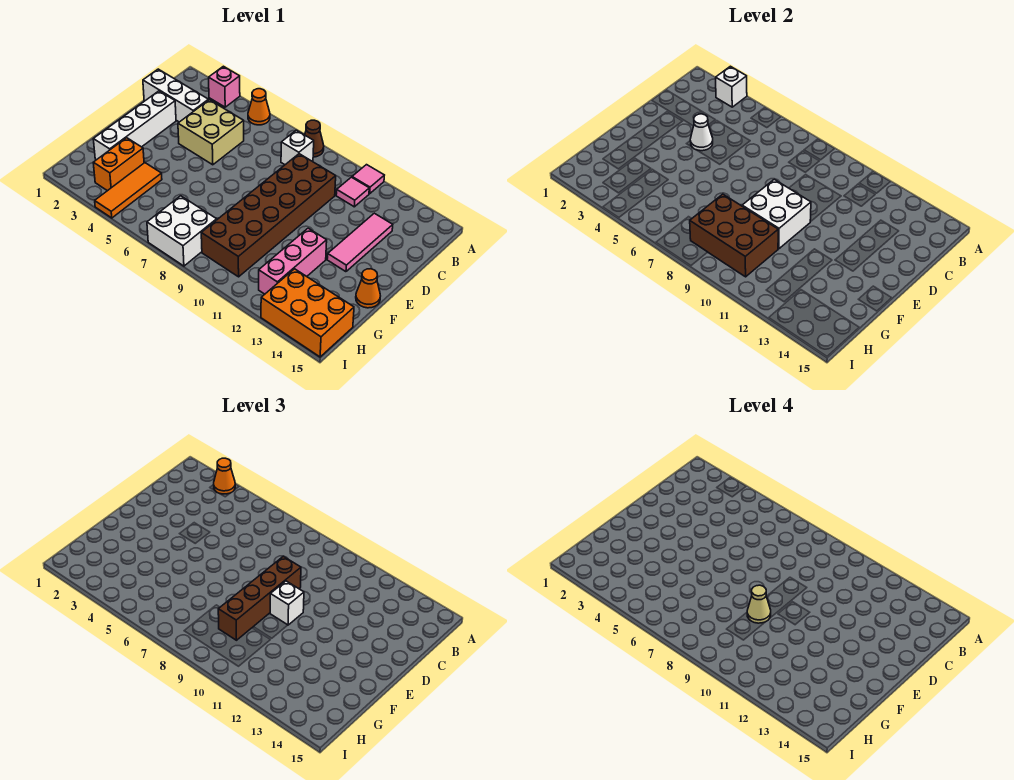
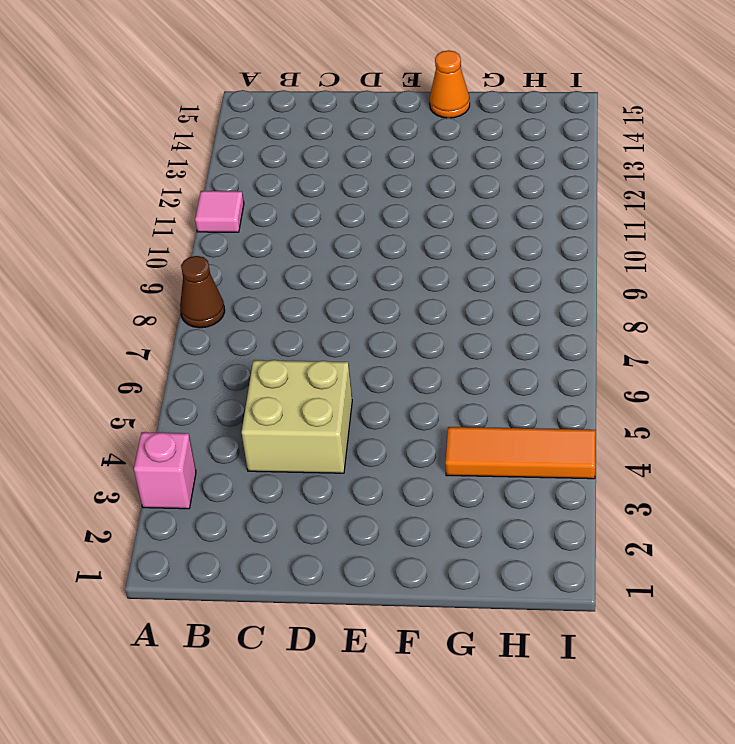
none -> orange 1x1 cone [248,89,270,125]
none -> white 1x1 brick [281,130,314,165]
none -> pink 1x1 tile [336,177,369,207]

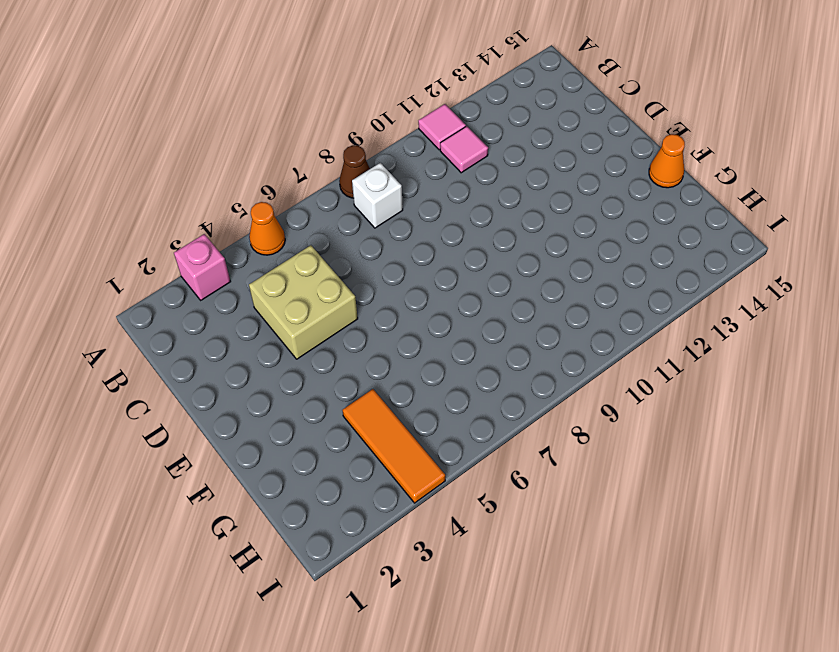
none -> white 1x3 brick [143,69,208,122]
none -> brown 2x6 brick [201,154,336,277]
none -> pink 1x3 tile [327,213,393,272]

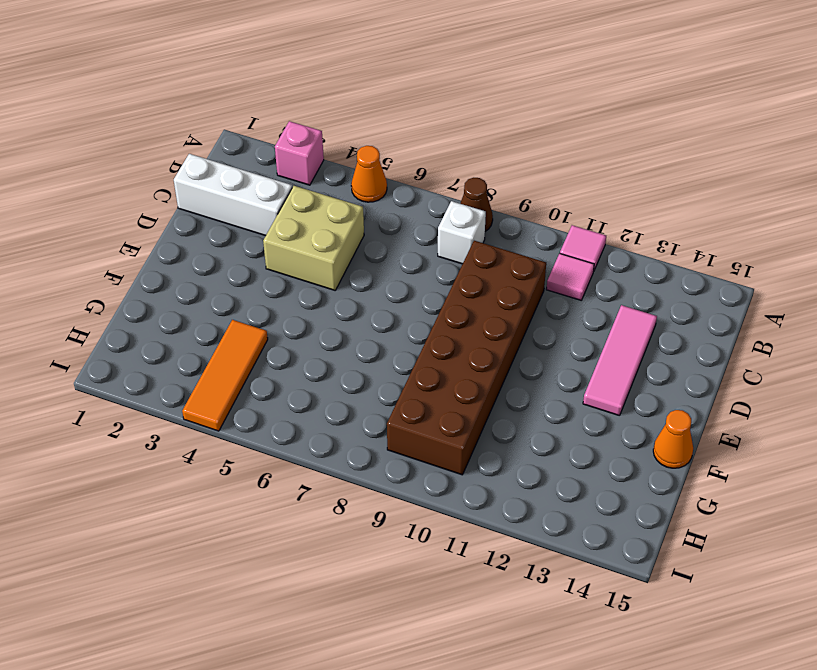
none -> white 1x4 brick [93,91,176,160]
none -> pink 1x3 brick [259,228,327,294]
none -> orange 1x2 brick [93,138,144,191]

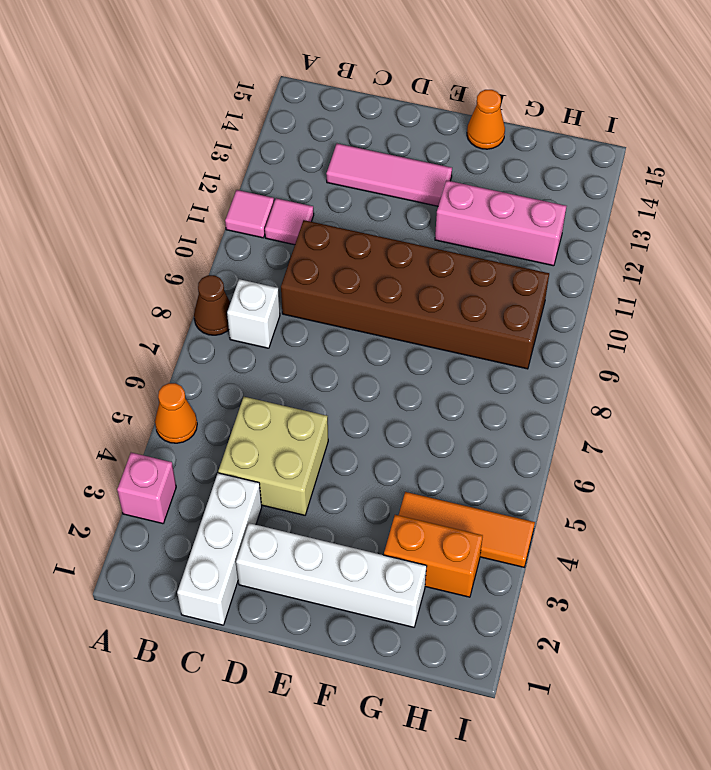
none -> white 2x2 brick [147,196,217,266]
none -> orange 2x3 brick [261,269,354,357]
none -> white 1x1 brick [716,66,747,107]

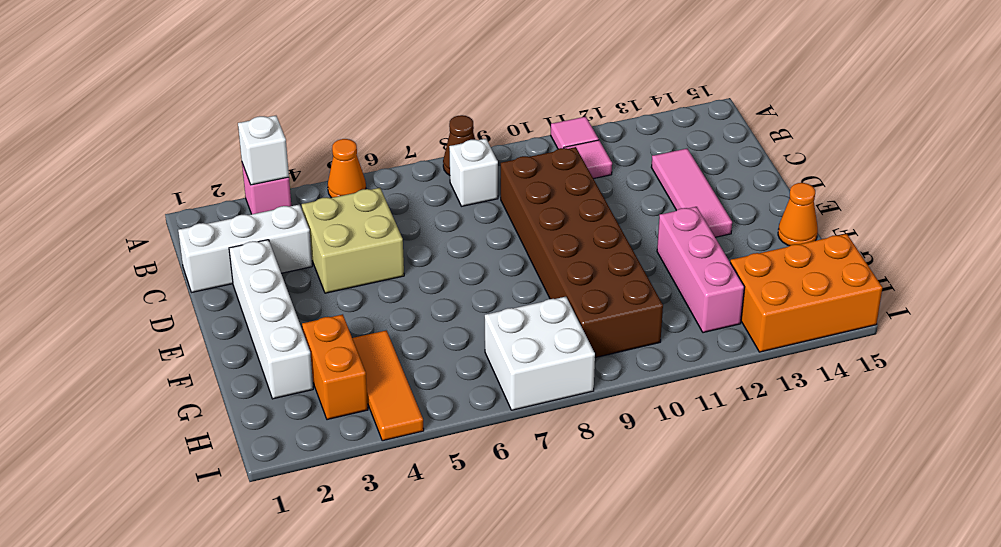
none -> white 1x1 cone [690,114,713,151]
none -> white 2x2 brick [742,179,811,249]
none -> brown 2x3 brick [690,194,778,277]

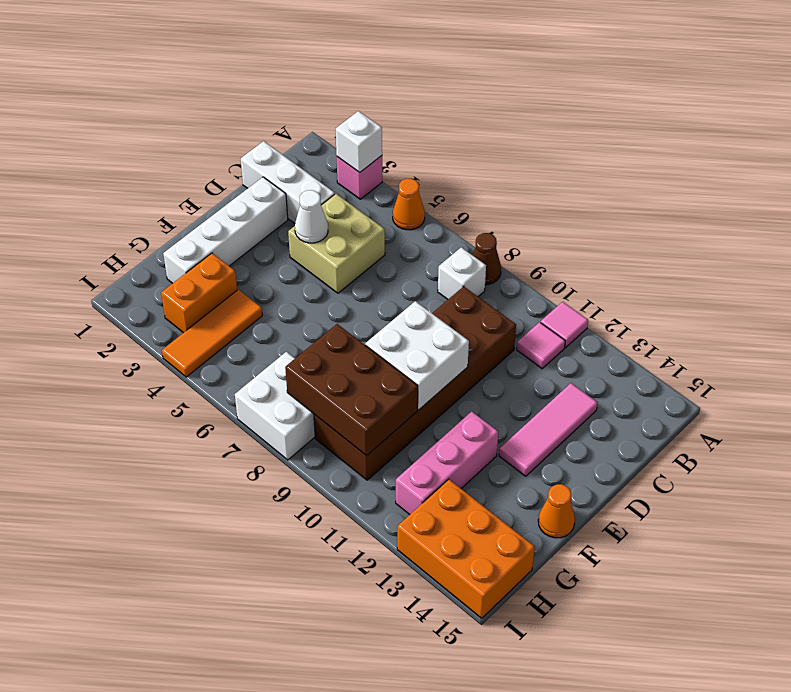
none -> orange 1x1 cone [214,458,235,494]
none -> brown 1x4 brick [218,556,301,640]
none -> white 1x1 brick [270,581,304,625]

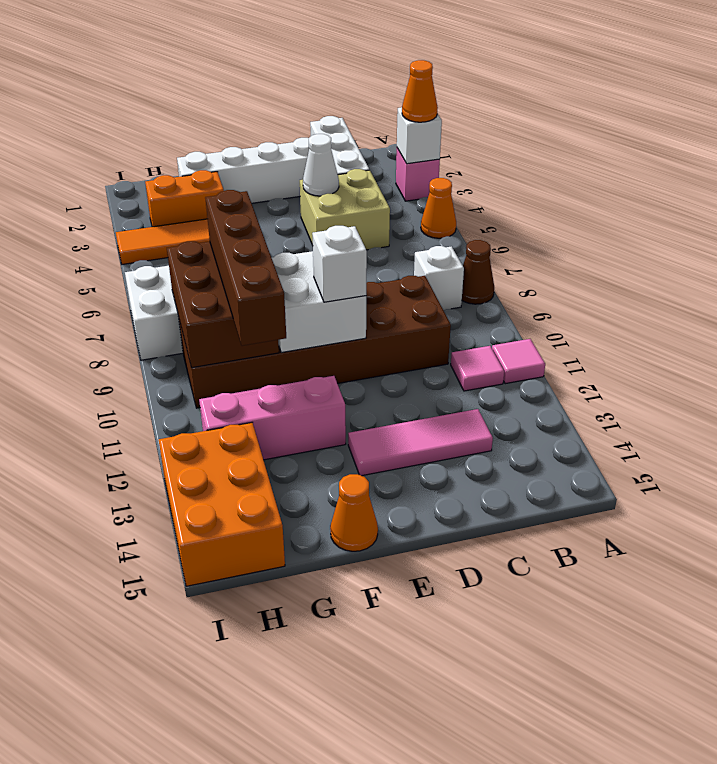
brown 1x4 brick [205,190,286,346] -> brown 1x4 brick turned to [218,556,301,640]
none -> tan 1x1 cone [747,585,771,623]

